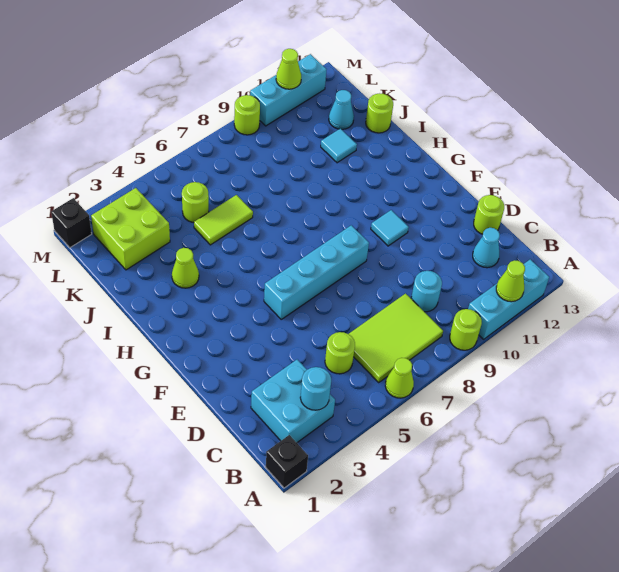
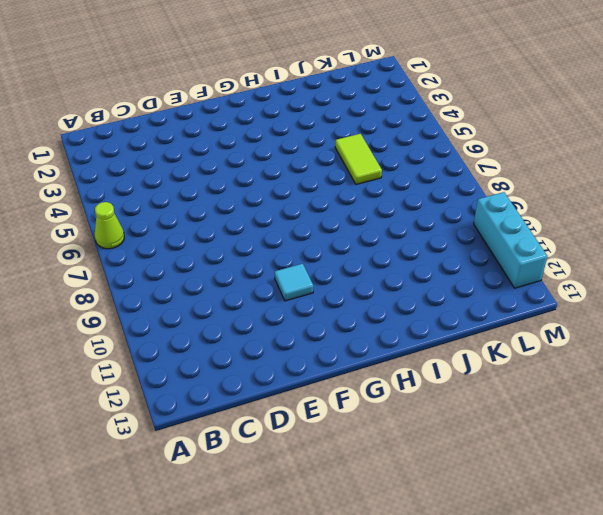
none -> black 1x1 brick [266,435,308,488]
none -> lime 1x1 round brick [450,309,482,350]
none -> cyan 1x3 brick [468,259,549,339]

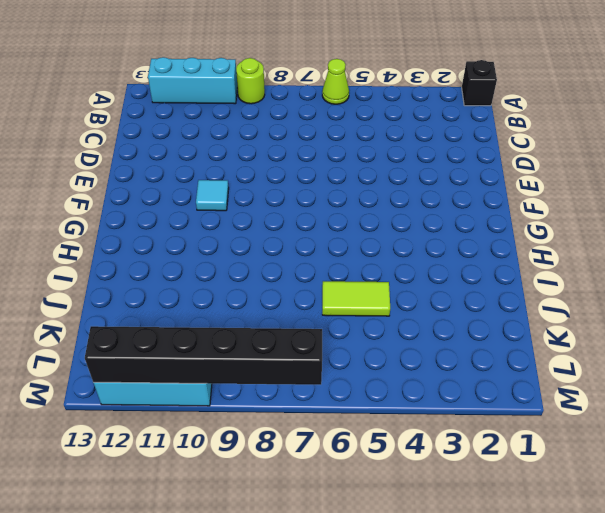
black 1x6 brick [85,326,322,385] -> lime 1x1 cone [276,49,301,89]
none -> cyan 2x2 brick [251,360,335,443]
none -> lime 2x3 tile [349,294,443,382]
none -> lime 1x1 round brick [325,332,355,374]

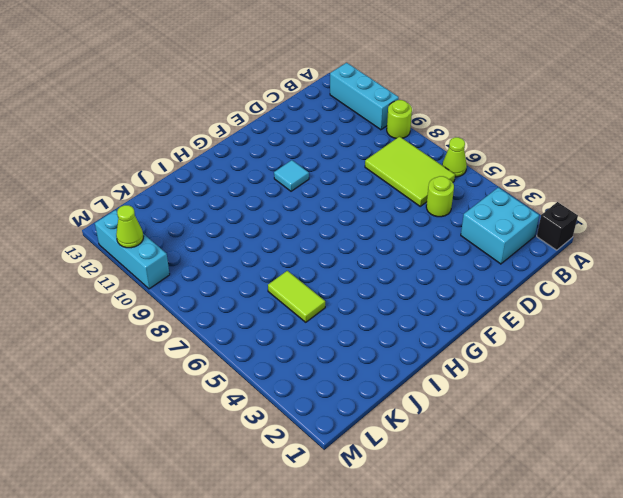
none -> cyan 1x1 round brick [411,271,442,312]
none -> cyan 1x1 cone [473,228,500,268]
none -> lime 1x1 round brick [474,195,504,234]

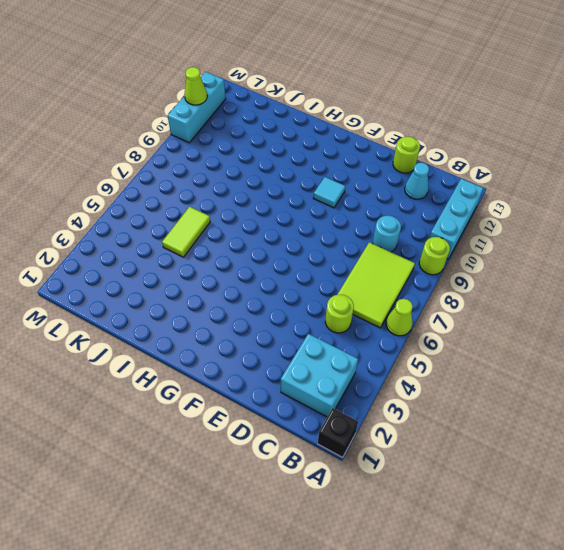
none -> cyan 1x4 brick [264,225,369,319]
none -> lime 1x1 cone [172,248,199,288]
none -> cyan 1x1 tile [321,129,357,163]

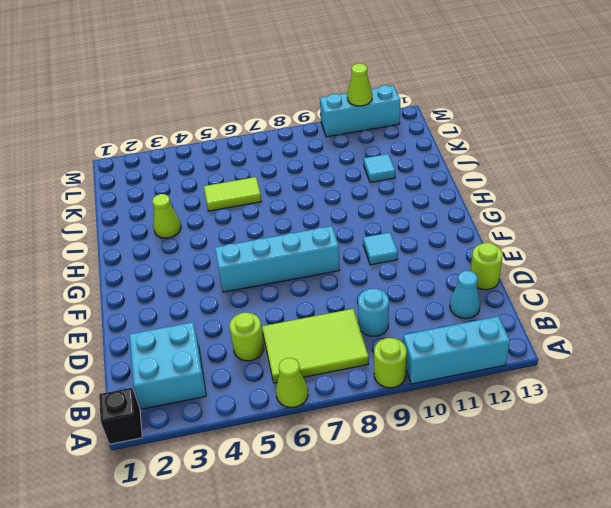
none -> lime 1x1 round brick [366,93,393,133]
none -> lime 2x2 brick [91,188,170,270]
none -> lime 1x1 round brick [182,182,209,223]

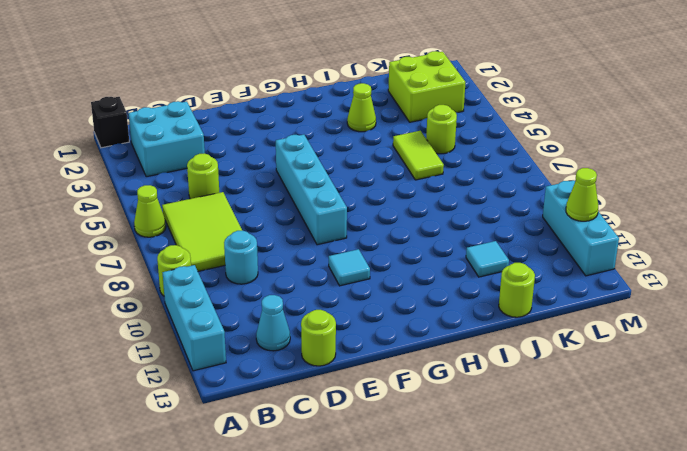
none -> cyan 1x1 cone [329,90,354,129]
none -> black 1x1 brick [51,198,92,248]
none -> lime 1x1 round brick [234,95,260,135]

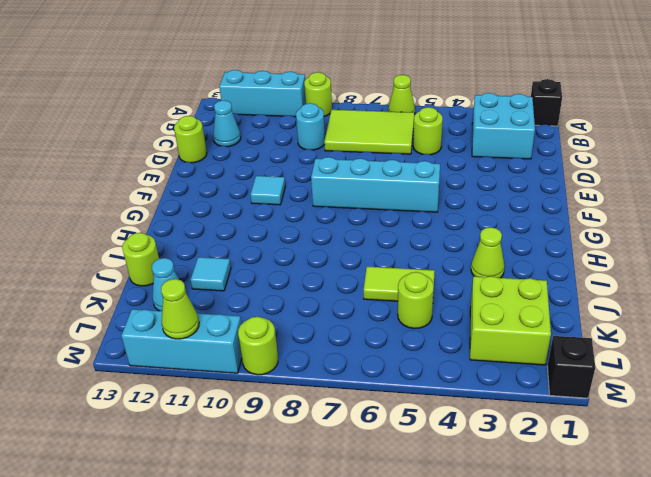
none -> lime 1x1 cone [496,260,525,302]
none -> cyan 1x1 round brick [300,367,331,410]

